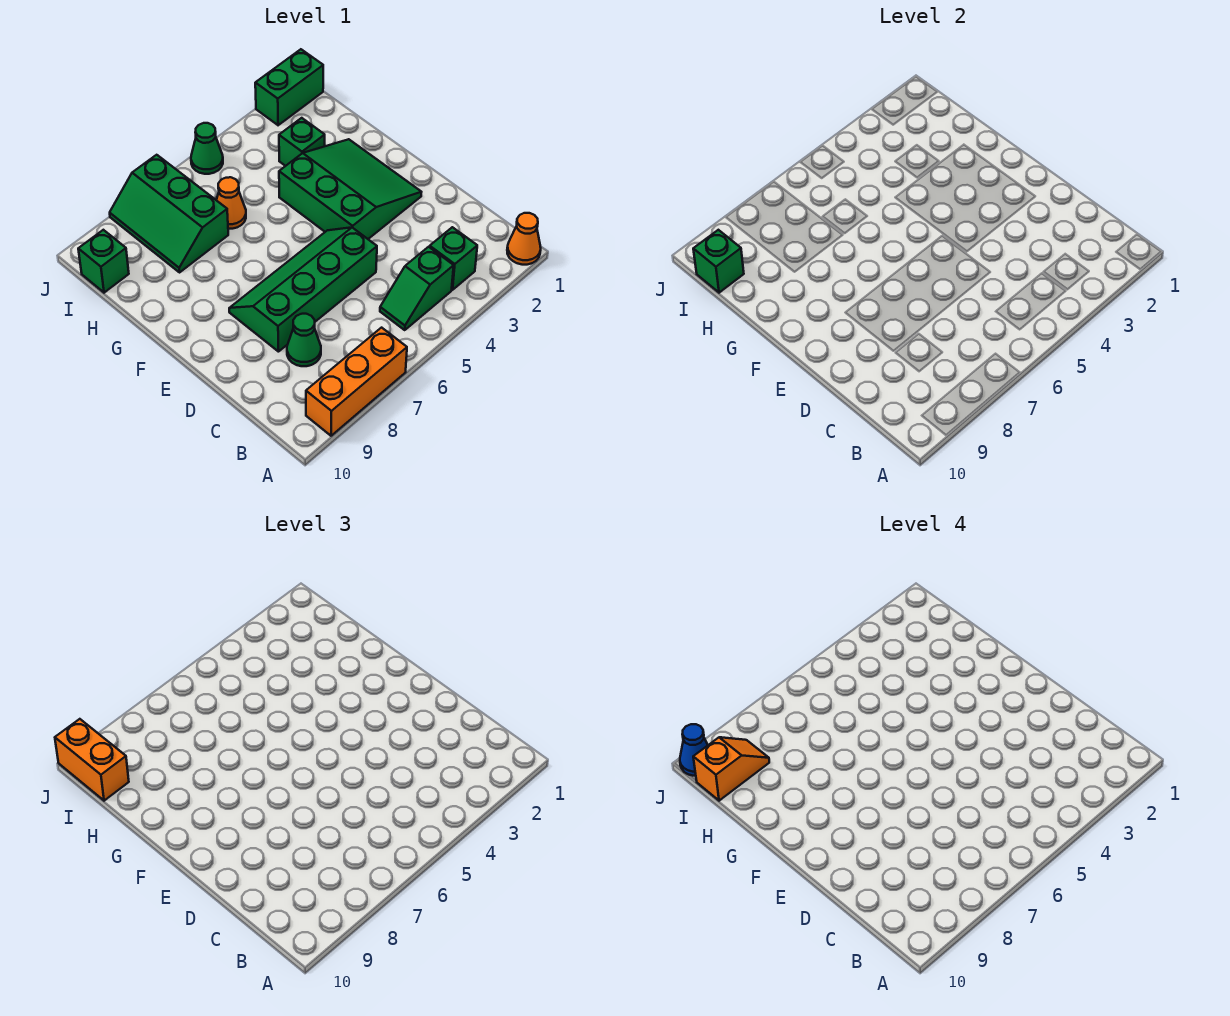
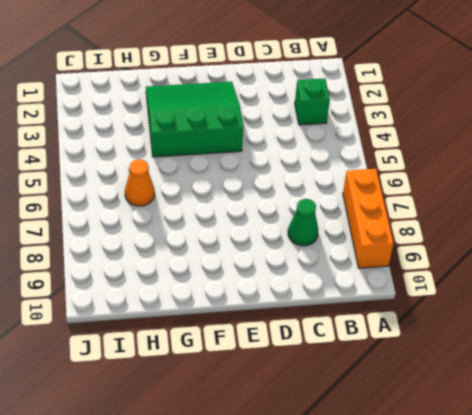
none -> orange 1x1 cone [507,213,541,265]
none -> green 1x2 slope [380,247,454,330]
none -> green 2x4 slope [229,227,377,352]

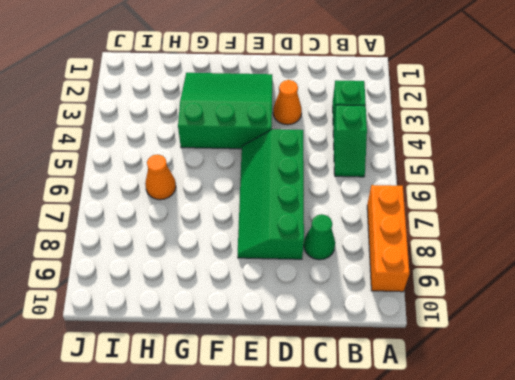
orange 1x1 cone [273,80,302,125] -> orange 1x1 cone moved to [507,213,541,265]
none -> green 1x1 brick [279,118,325,166]
none -> green 2x3 slope [110,155,228,272]
none -> green 1x1 brick [78,230,129,293]

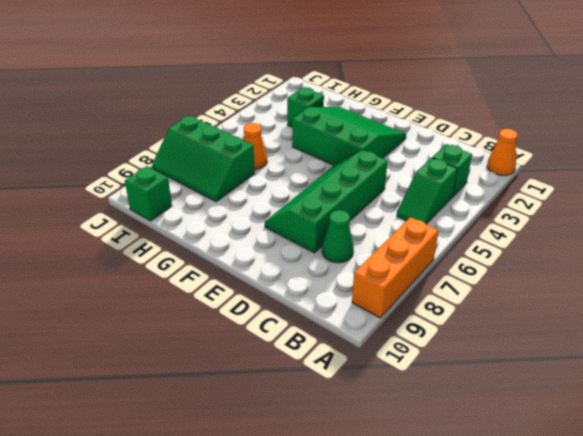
none -> green 1x2 brick [255,49,323,125]
none -> green 1x1 cone [191,123,223,174]
none -> green 1x1 brick [693,230,744,293]

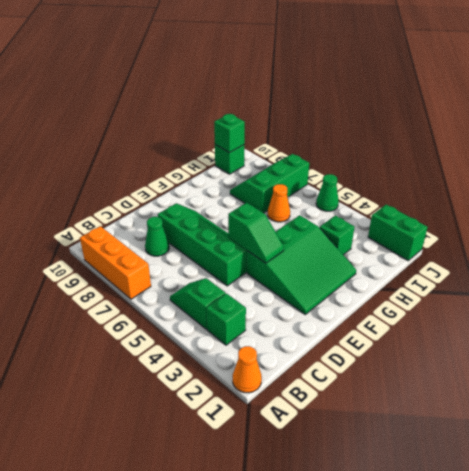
green 1x2 slope [228,203,284,263] -> none
none -> orange 1x2 brick [55,719,129,801]
none -> orange 1x2 slope [693,737,769,801]
none -> blue 1x1 cone [680,724,708,776]

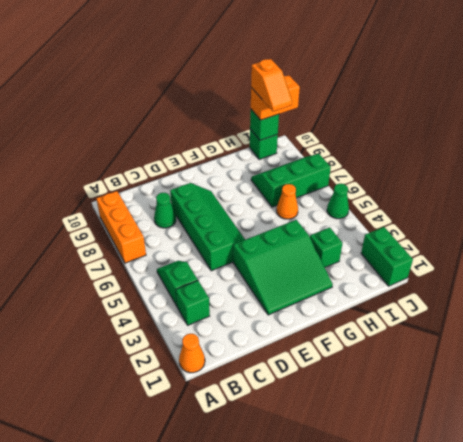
none -> blue 1x1 cone [680,724,708,776]

